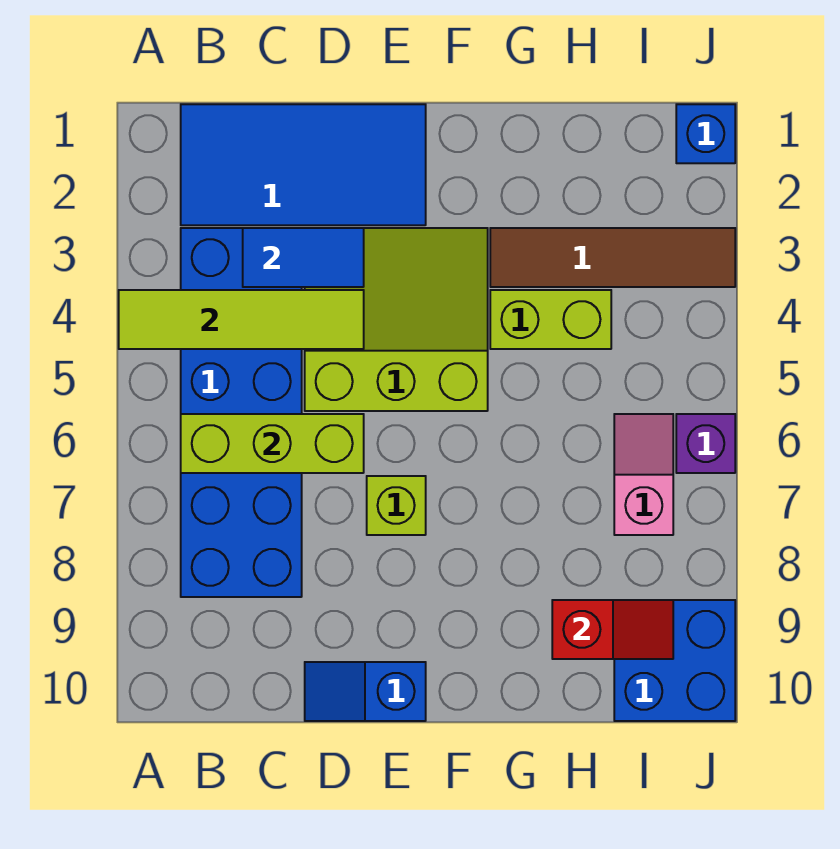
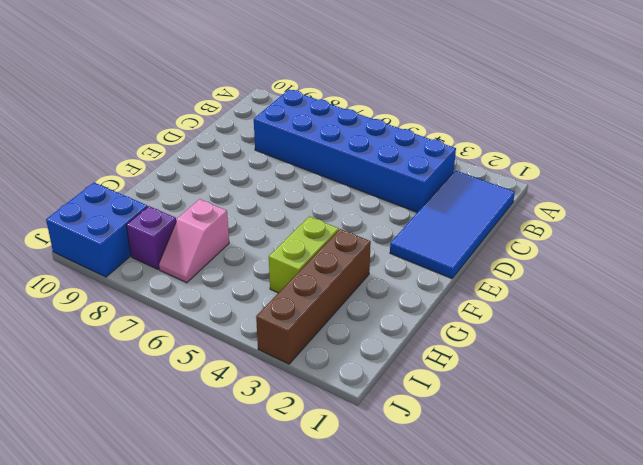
brown 1x4 brick [256,229,371,364] -> brown 1x4 tile [490,228,735,287]
pink 1x2 slope [159,199,229,283] -> pink 1x2 slope turned to [614,414,673,535]
purple 1x1 brick [126,206,176,269] -> purple 1x1 brick moved to [676,414,735,473]
none -> lime 3x3 slope [305,228,488,411]
none -> blue 1x2 slope [305,662,426,721]
none -> lime 1x1 brick [367,476,426,535]

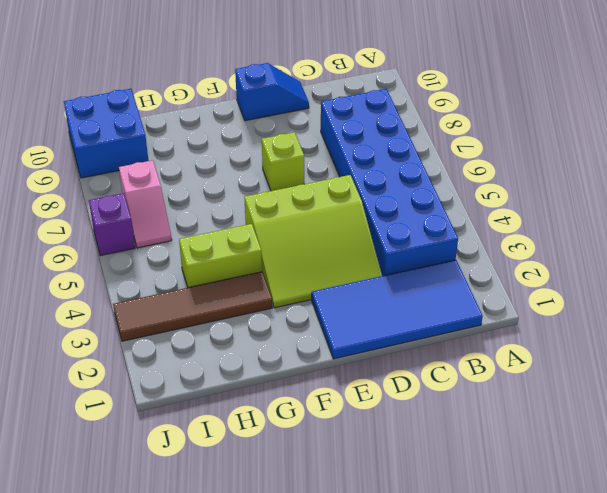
none -> blue 1x1 brick [676,104,735,163]
none -> lime 1x4 tile [119,290,364,349]
none -> lime 1x3 brick [181,414,364,473]

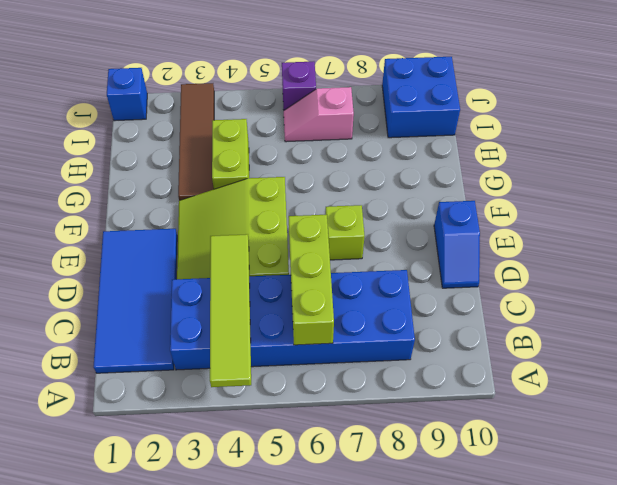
none -> blue 1x2 tile [243,228,364,287]
none -> red 1x2 slope [552,600,673,659]

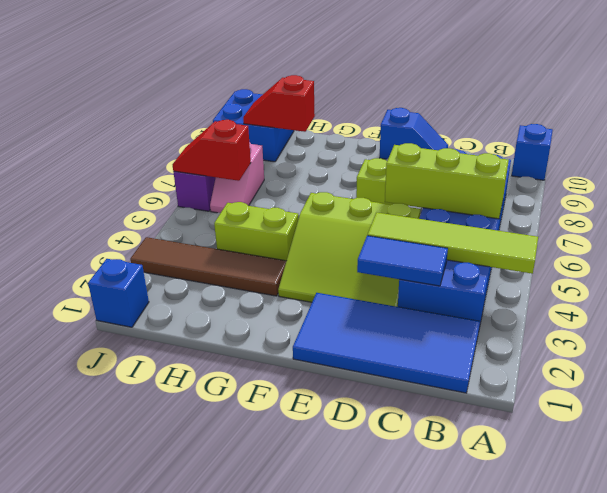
blue 1x1 brick [512,124,553,180] -> none
red 1x2 slope [172,120,251,181] -> none

